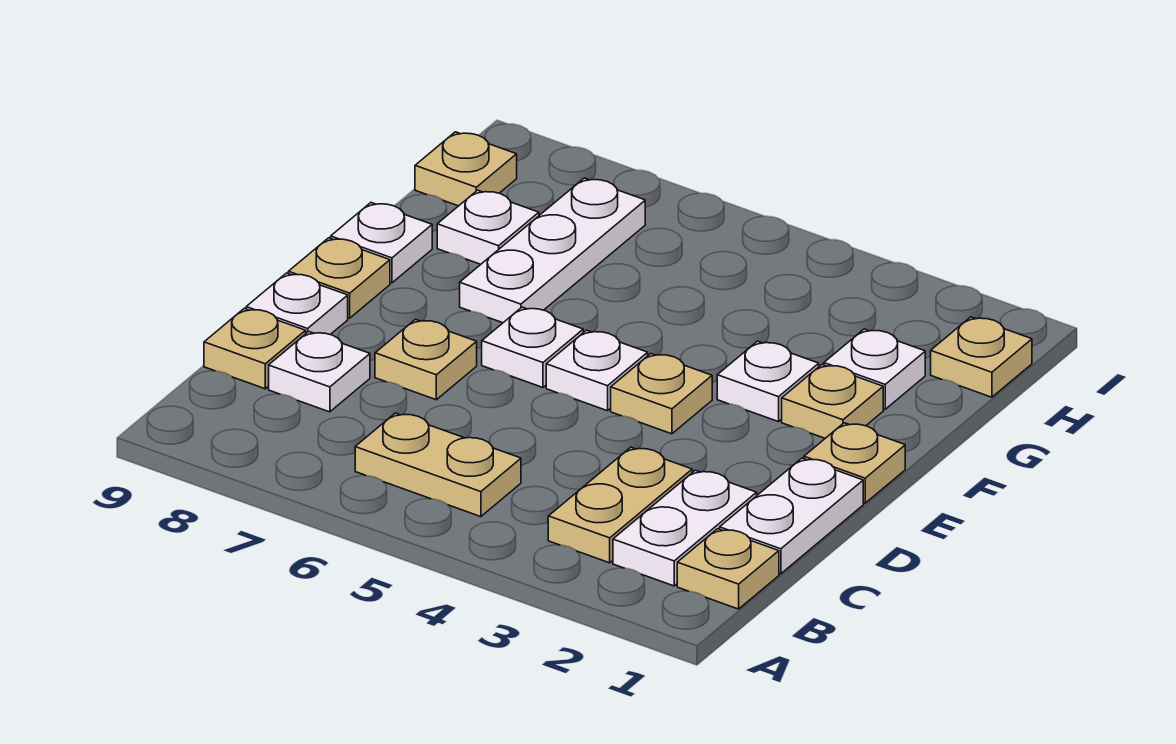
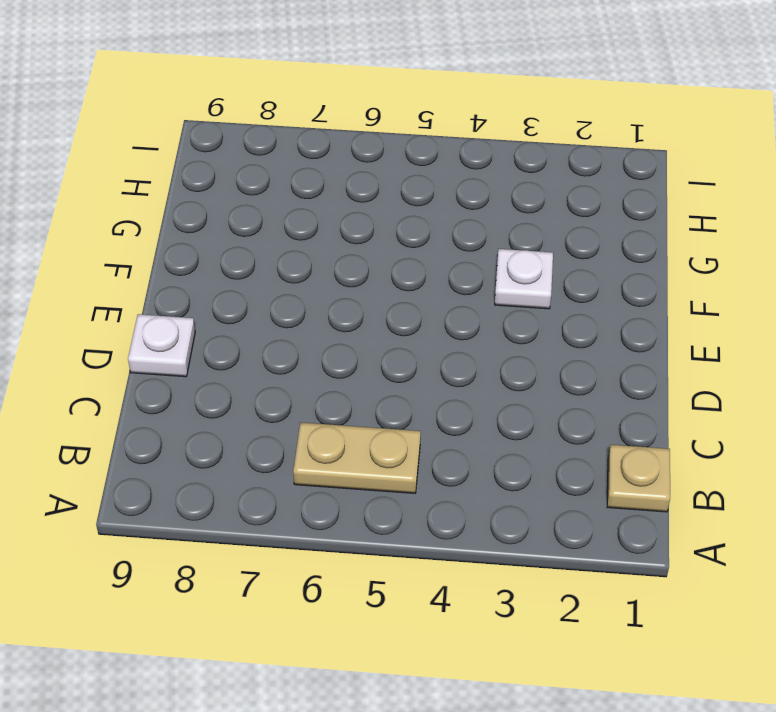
none -> white 1x2 plate [613,470,757,586]
none -> tan 1x2 plate [548,447,692,563]
none -> white 1x2 plate [720,458,863,574]

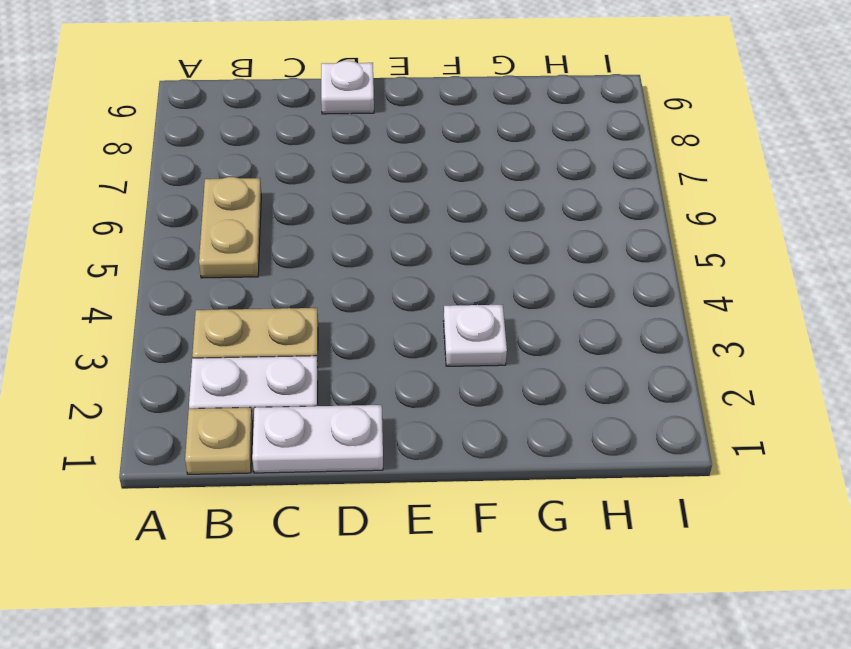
none -> white 1x1 plate [269,332,370,412]
none -> tan 1x1 plate [204,308,306,389]
none -> tan 1x1 plate [375,319,477,400]

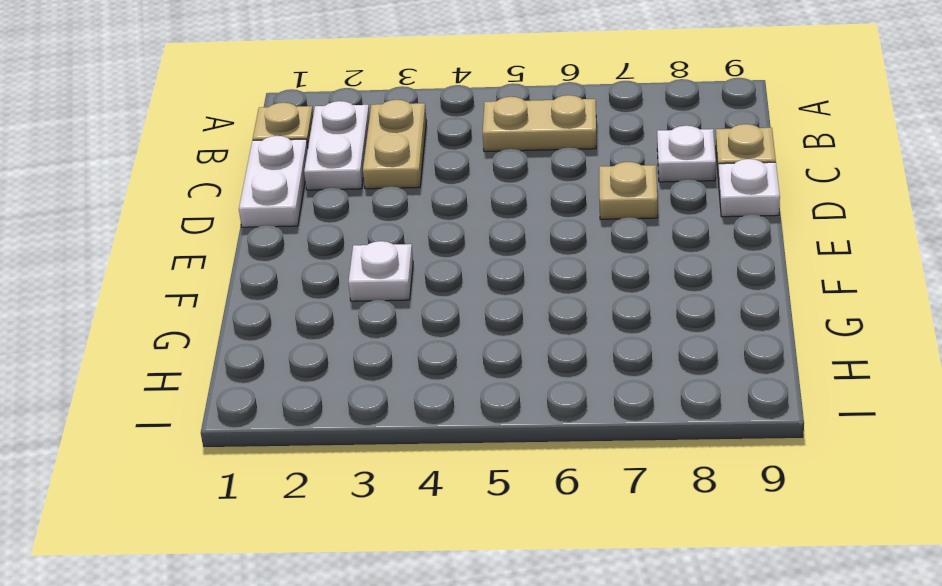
none -> tan 1x1 plate [804,423,905,503]
none -> tan 1x1 plate [611,354,712,434]
none -> white 1x1 plate [546,330,648,411]

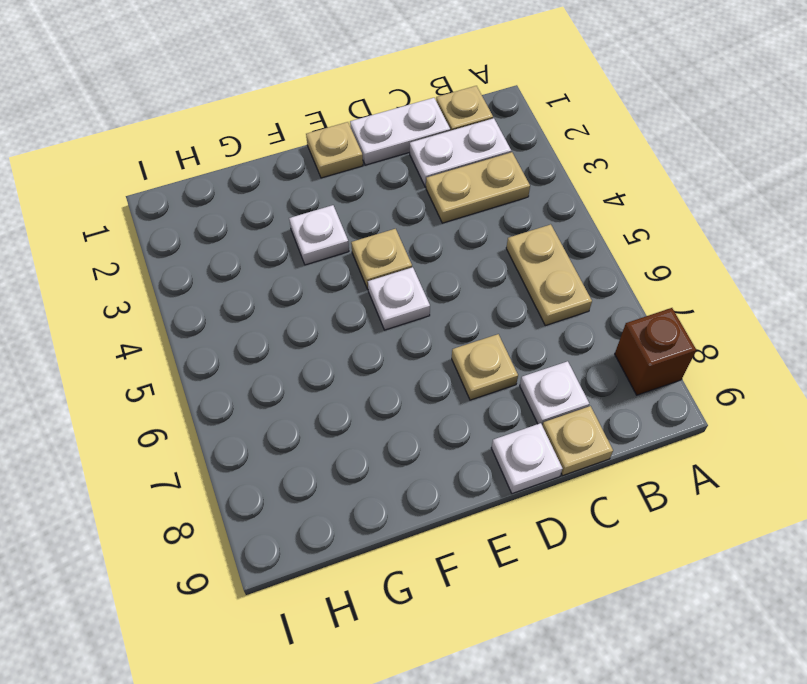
brown 1x1 brick [615,308,696,395] -> none
none -> white 1x1 plate [482,307,583,387]
none -> tan 1x1 plate [288,238,390,318]
none -> tan 1x1 plate [782,364,883,438]

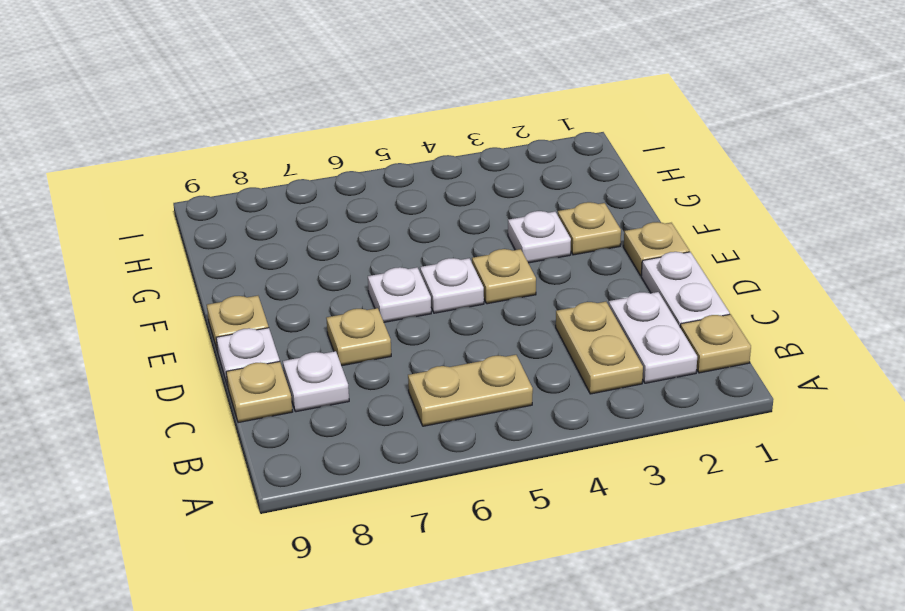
none -> white 1x3 plate [460,178,645,323]
none -> white 1x1 plate [331,203,432,283]
none -> white 1x1 plate [824,329,925,409]

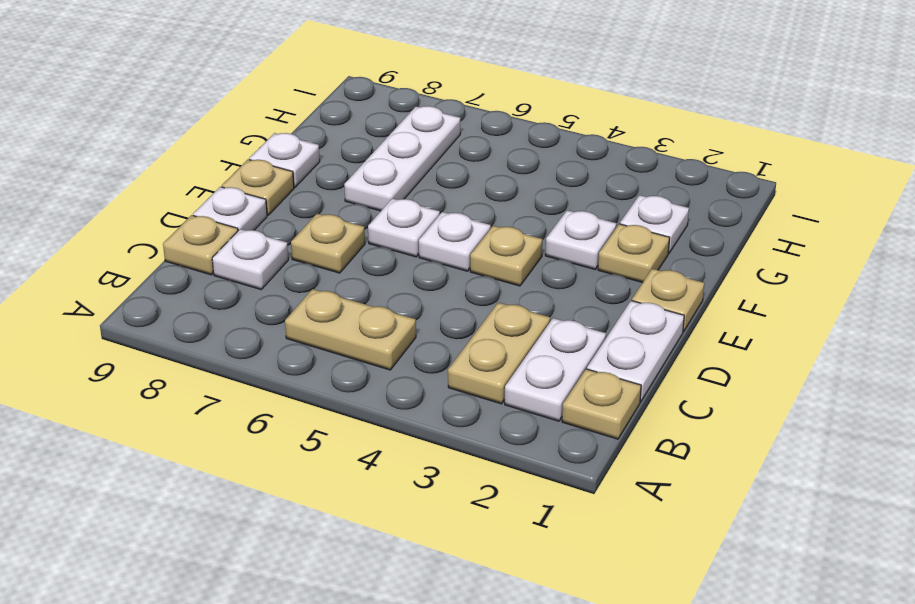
none -> white 1x1 plate [437,190,539,264]
none -> tan 1x1 plate [931,317,1032,397]
none -> tan 1x1 plate [415,132,517,206]

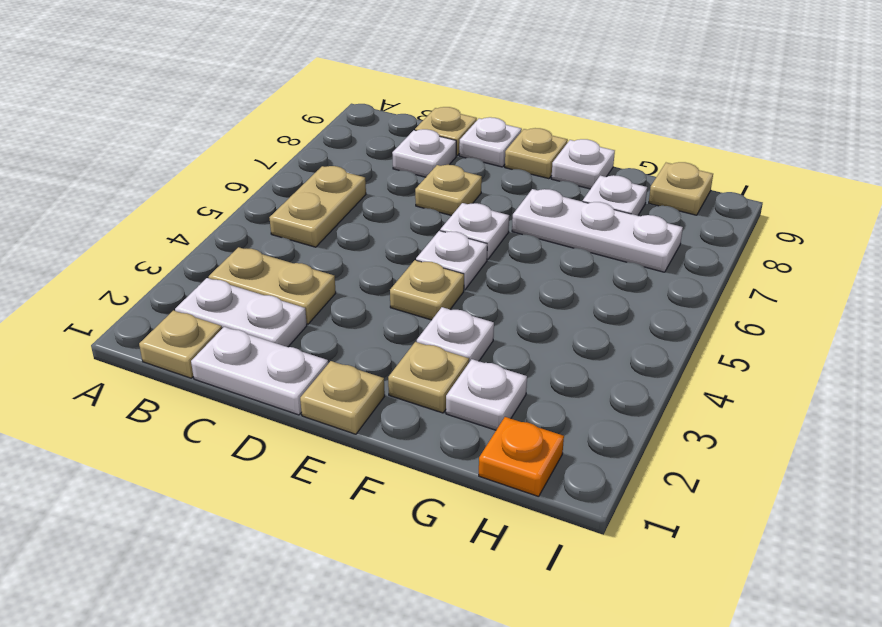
orange 1x1 plate [479,417,564,497] -> tan 1x1 plate [931,317,1032,397]

